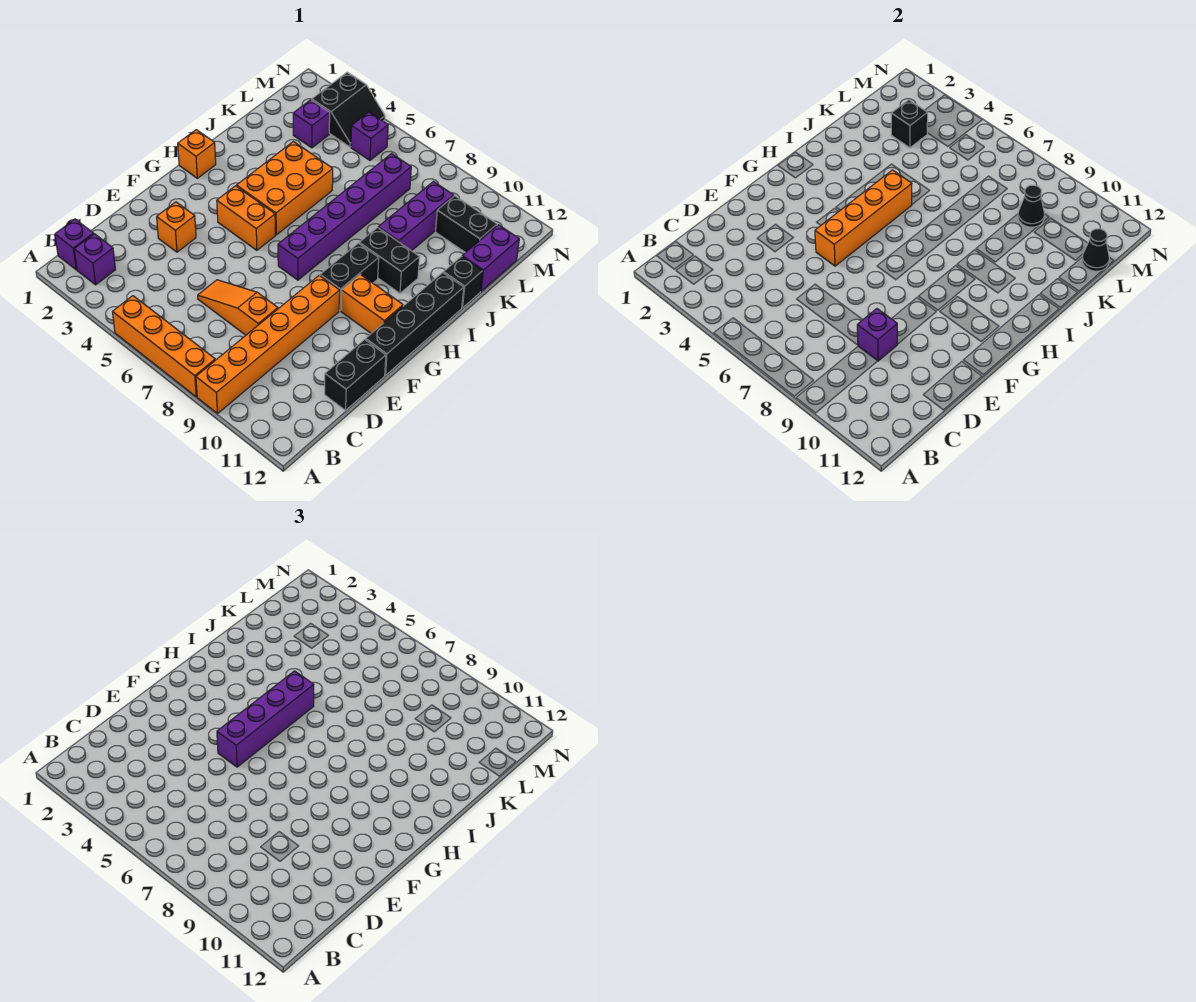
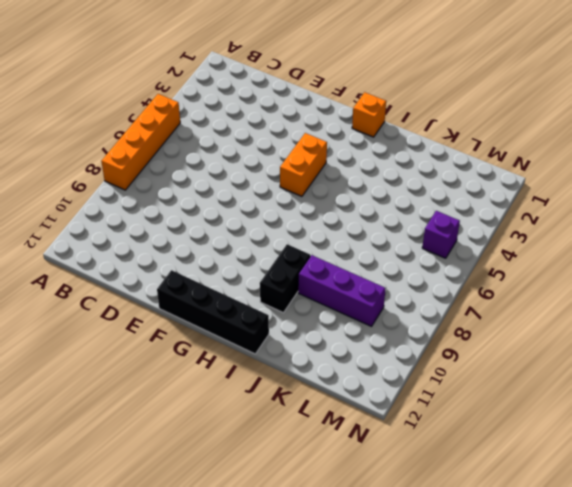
none -> orange 1x6 brick [196,275,340,413]
none -> purple 1x1 brick [55,219,94,270]
none -> purple 1x1 brick [74,234,116,285]

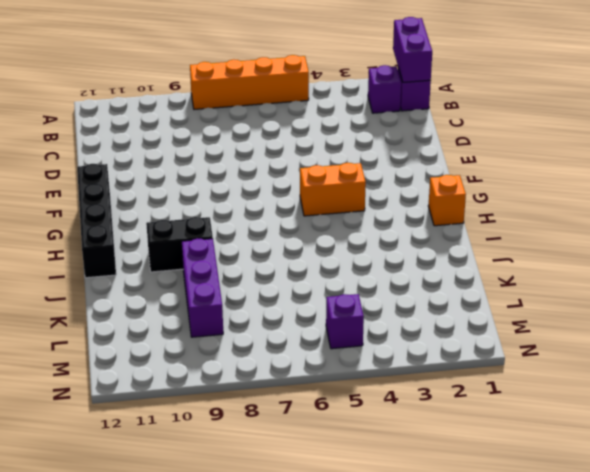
purple 1x2 brick [393,17,432,82] -> purple 1x2 brick moved to [462,225,519,291]
none -> orange 1x6 brick [196,275,340,413]
none -> orange 1x3 slope [198,280,278,335]
none -> black 1x2 brick [325,339,386,410]

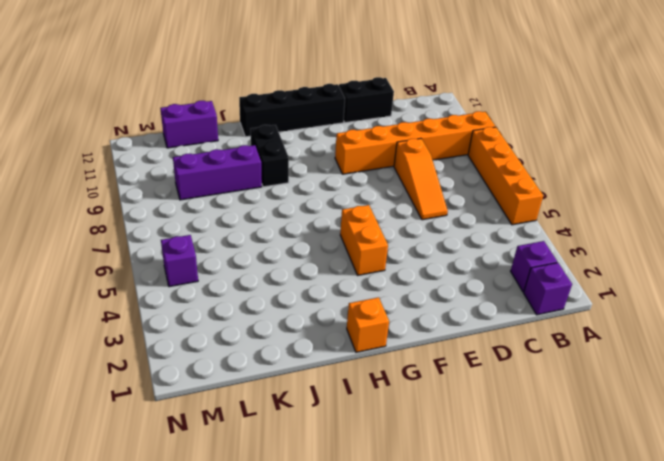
none -> orange 1x1 brick [157,202,196,252]
none -> purple 1x6 brick [278,154,411,280]
none -> black 1x2 brick [320,243,379,311]

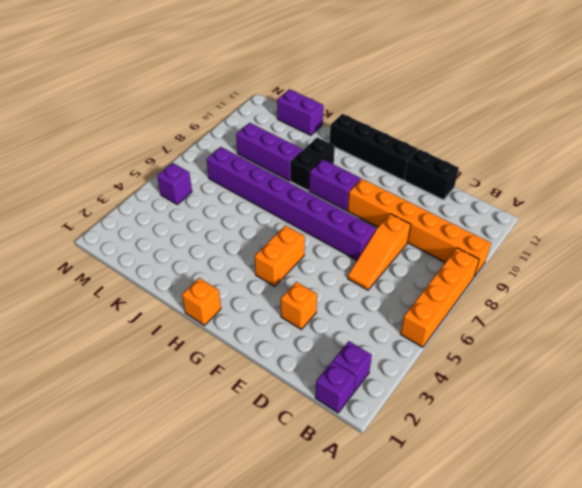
purple 1x8 brick [207,147,376,260] -> purple 1x6 brick [278,154,411,280]
purple 1x2 brick [309,159,361,211] -> black 1x2 brick [320,243,379,311]
none -> orange 1x2 brick [341,274,403,333]
none -> orange 2x3 brick [237,142,333,235]
none -> black 1x1 brick [443,256,483,308]

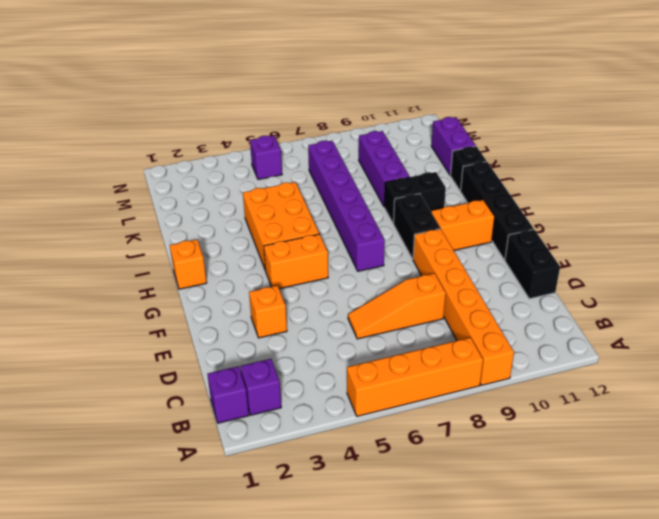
none -> purple 1x1 brick [293,100,330,148]
none -> black 1x2 brick [436,196,497,253]
none -> black 2x2 slope [312,72,385,147]

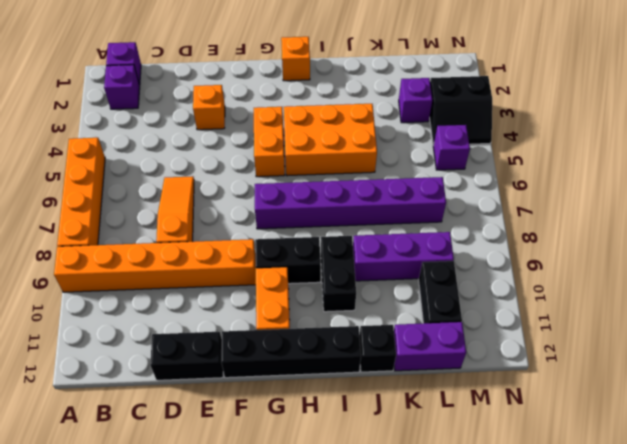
none -> purple 1x1 brick [857,309,897,361]
none -> orange 1x4 brick [815,170,912,266]
none -> black 1x1 brick [891,100,928,148]

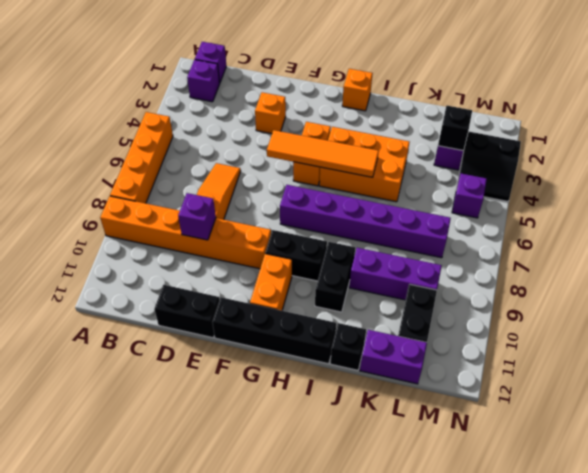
orange 1x4 tile [267,130,379,177] -> orange 1x4 brick [815,170,912,266]
none -> black 1x1 cone [1018,185,1045,227]
none -> black 1x1 cone [1082,229,1109,271]
none -> purple 1x4 brick [217,671,314,767]

